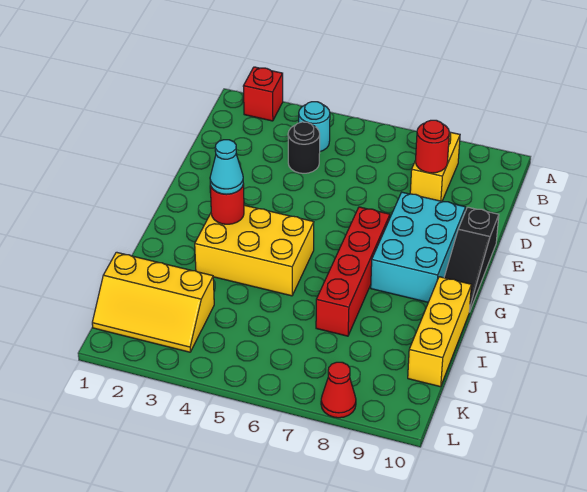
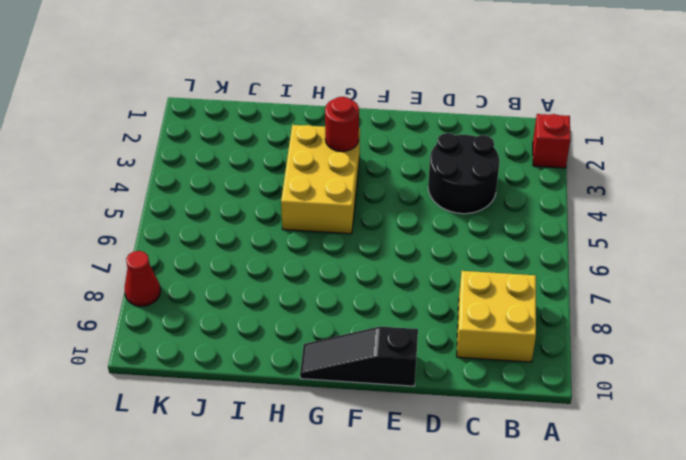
yellow 2x2 brick [457,271,536,362] -> yellow 1x2 brick [410,132,460,201]
black 2x2 round brick [428,133,500,214] -> black 1x1 round brick [288,122,320,173]
none -> cyan 1x1 round brick [299,102,330,151]
none -> cyan 2x3 brick [371,192,466,302]
none -> red 1x4 brick [316,207,390,336]

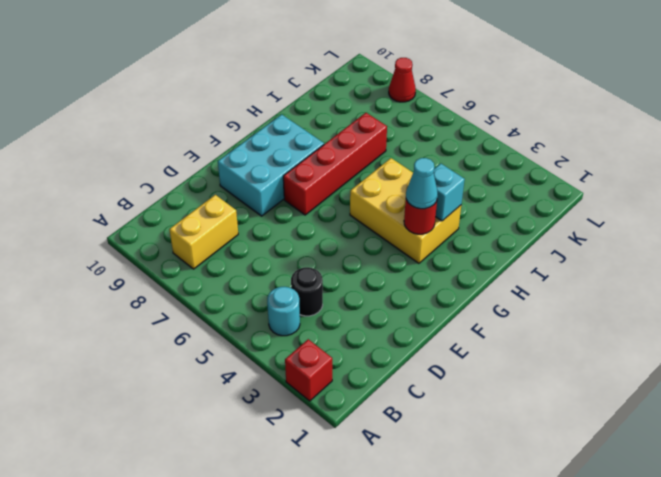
cyan 1x1 brick [434,164,465,221] -> none
none -> black 1x3 slope [444,207,499,312]
none -> yellow 1x3 brick [408,277,471,387]
none -> yellow 2x3 slope [92,252,214,352]

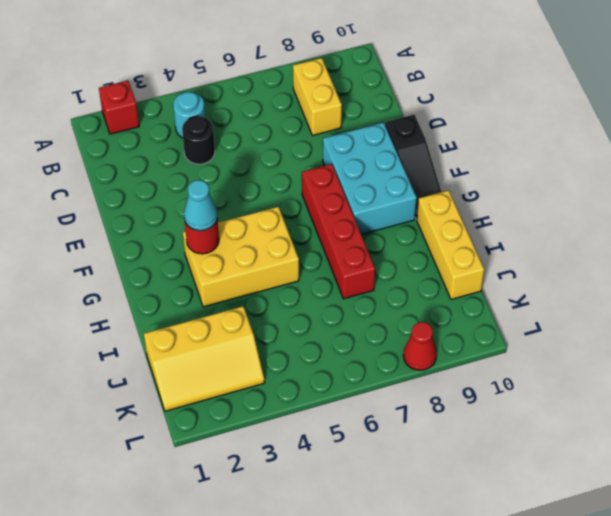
none -> red 1x1 round brick [416,120,449,173]

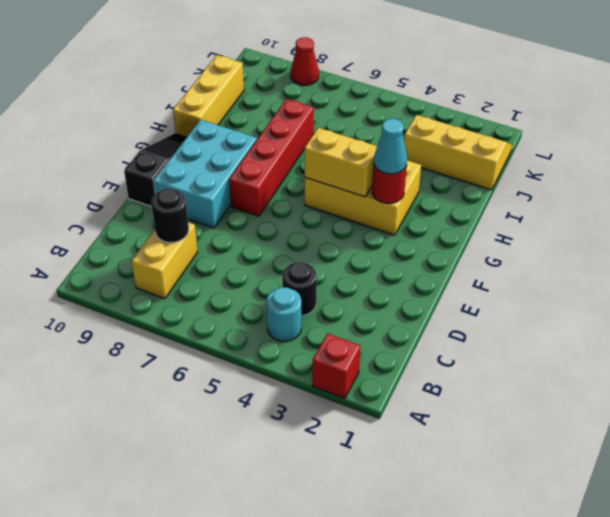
black 1x1 round brick [151,188,189,243] -> red 1x1 round brick [416,120,449,173]
yellow 1x2 brick [305,128,377,197] -> none

